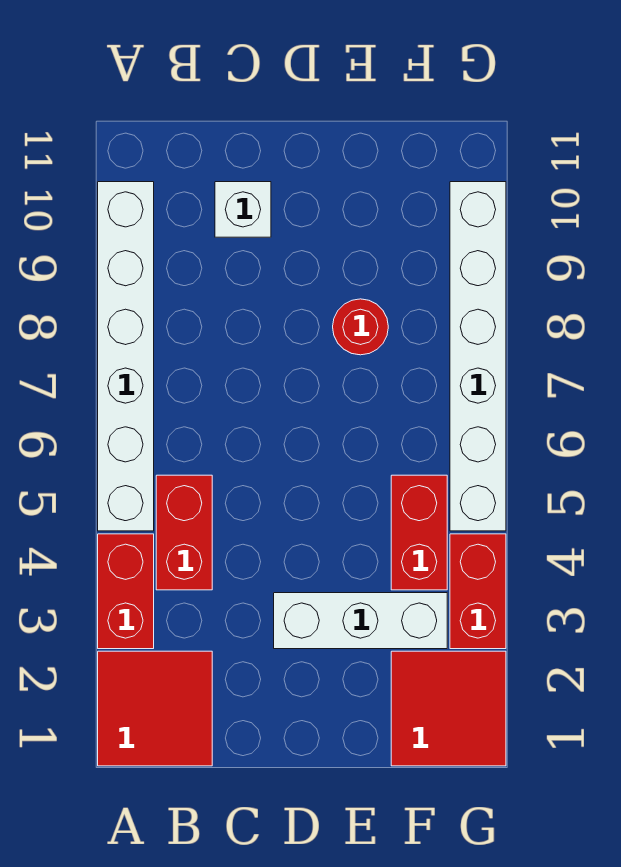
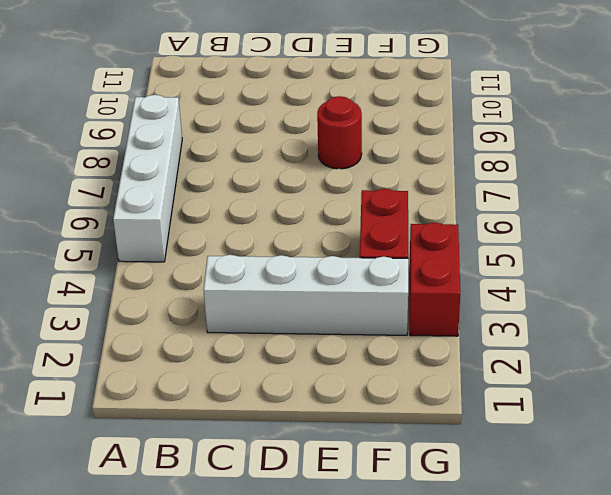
white 1x4 brick [113,95,182,262] -> white 1x6 brick [98,182,154,531]
white 1x4 brick [204,255,408,335] -> white 1x3 brick [274,593,447,649]
none -> red 2x2 tile [98,651,212,766]
none -> red 1x2 brick [98,534,154,649]

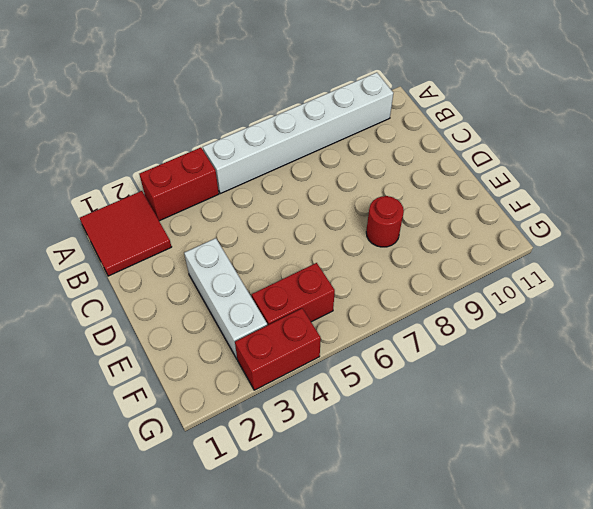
none -> red 1x2 brick [156,475,212,590]
none -> white 1x1 brick [215,182,271,237]

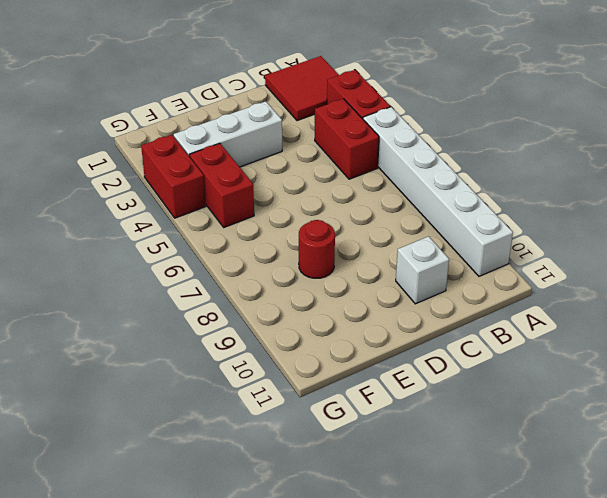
none -> red 2x2 tile [391,651,506,766]
none -> white 1x6 brick [450,182,506,531]

